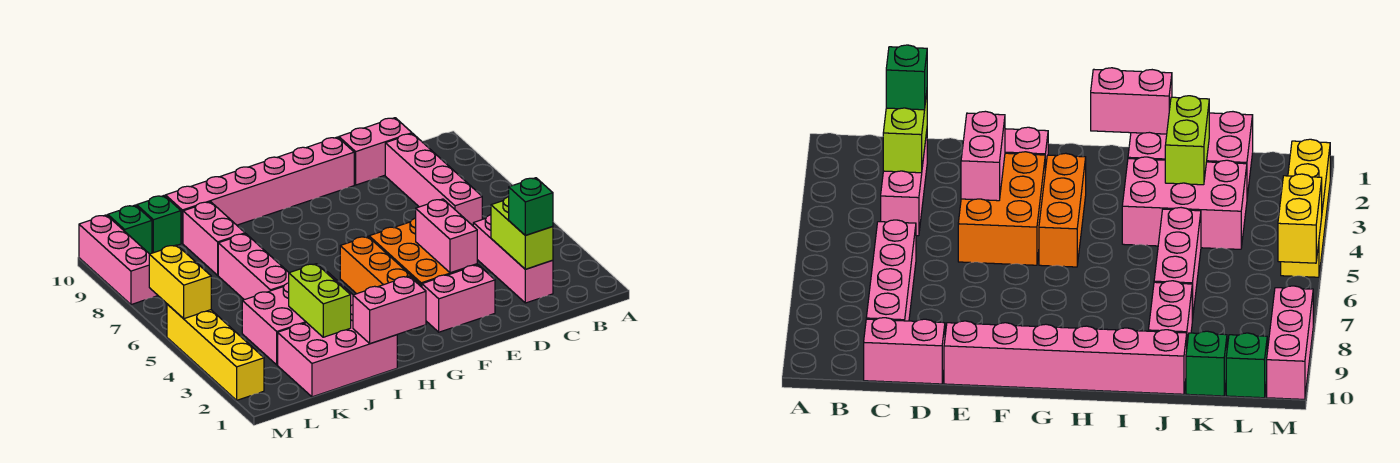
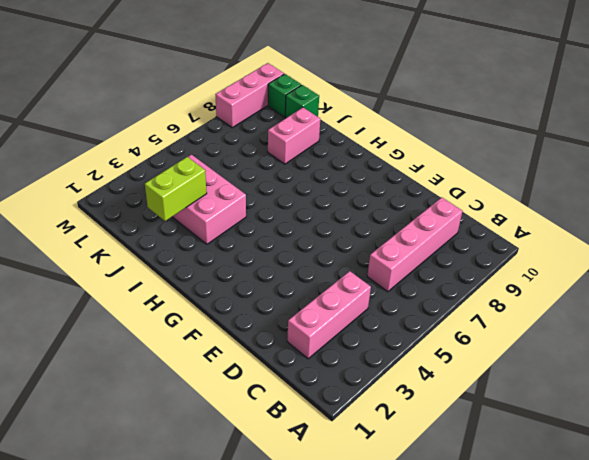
none -> pink 1x2 brick [339,118,412,185]
none -> pink 1x2 brick [422,265,495,332]
none -> orange 2x3 brick [369,218,477,287]

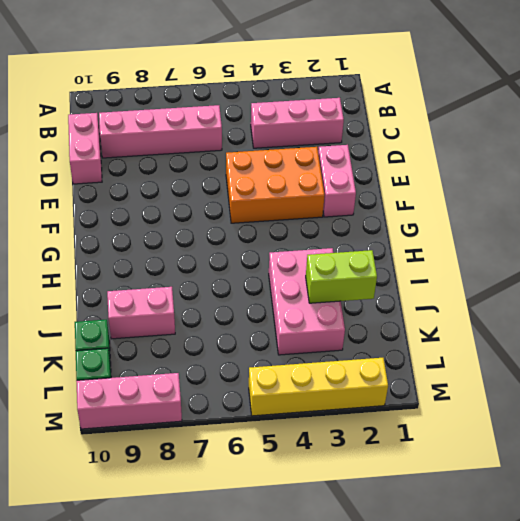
none -> pink 1x6 brick [166,137,354,243]
none -> orange 1x3 brick [340,236,420,294]
none -> pink 2x3 brick [278,305,397,397]

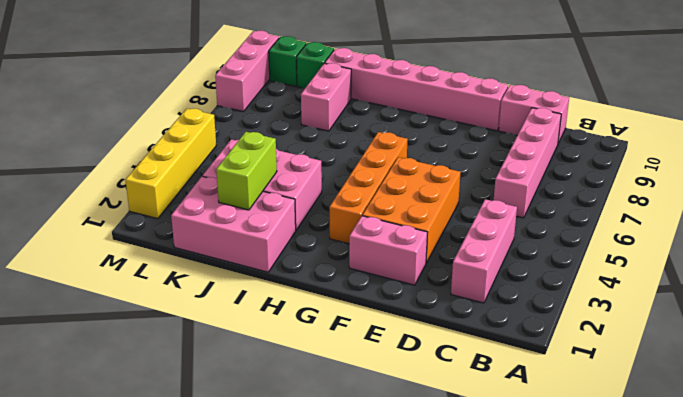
orange 1x4 brick [329,132,408,244] -> orange 1x3 brick [340,236,420,294]
none -> pink 1x3 brick [218,234,289,300]
none -> lime 1x2 brick [491,197,553,269]
none -> pink 1x2 brick [416,199,477,273]

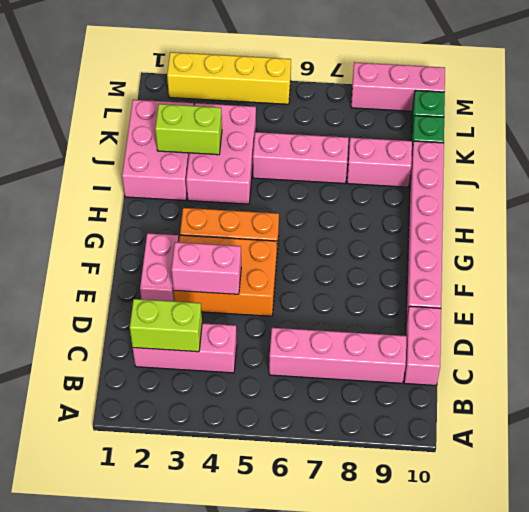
none -> pink 1x2 brick [353,276,426,344]
none -> yellow 1x2 brick [149,245,211,319]
none -> green 1x1 brick [509,178,553,235]

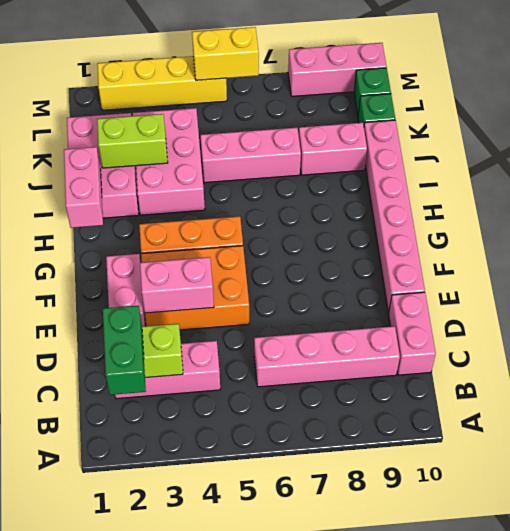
green 1x2 brick [103,306,146,395] -> green 1x1 brick [509,178,553,235]

